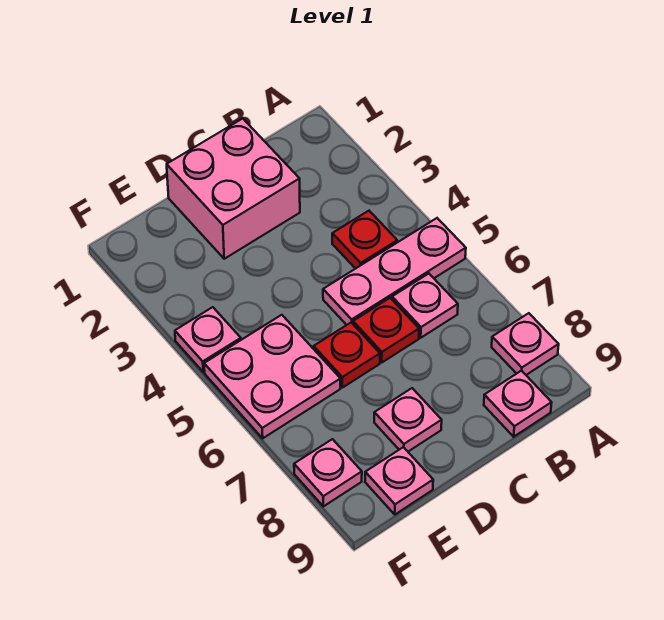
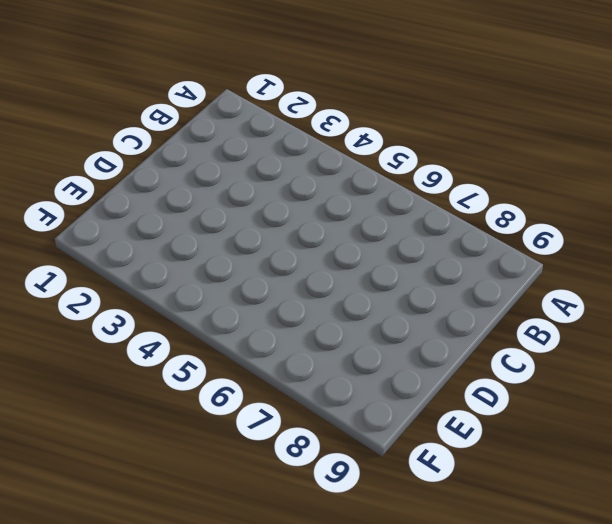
none -> pink 1x3 plate [323,218,466,325]
none -> pink 1x1 plate [492,313,559,375]
none -> red 1x1 plate [332,211,397,269]

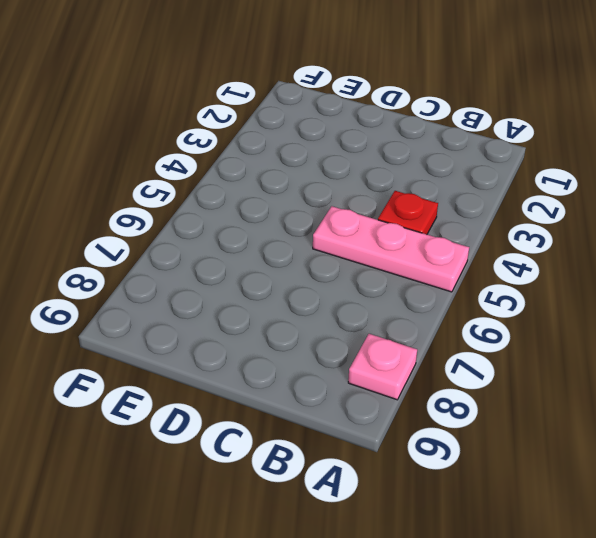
none -> pink 1x1 plate [392,274,458,338]
none -> pink 1x1 plate [484,371,552,437]
none -> pink 2x2 brick [167,119,300,259]

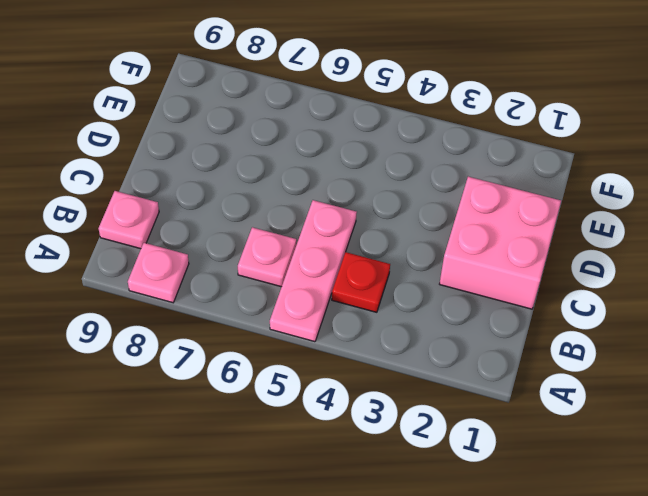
none -> red 1x1 plate [353,298,419,362]
none -> red 1x1 plate [314,323,380,388]
none -> pink 1x1 plate [374,388,442,451]

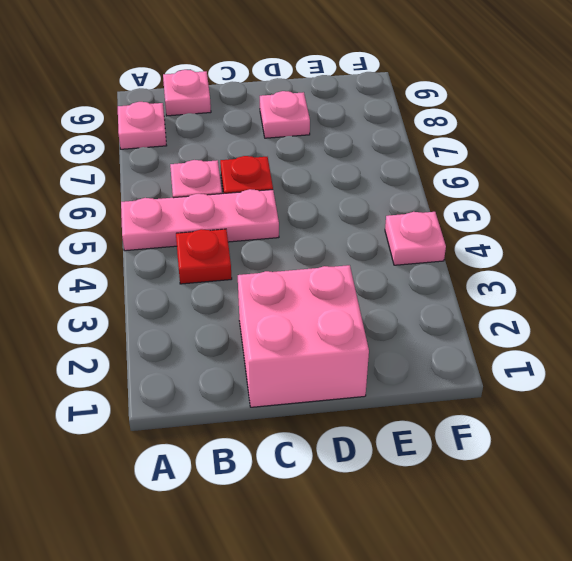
none -> red 1x1 plate [314,323,380,388]
none -> pink 2x2 plate [204,315,340,438]
none -> pink 1x1 plate [365,447,433,514]

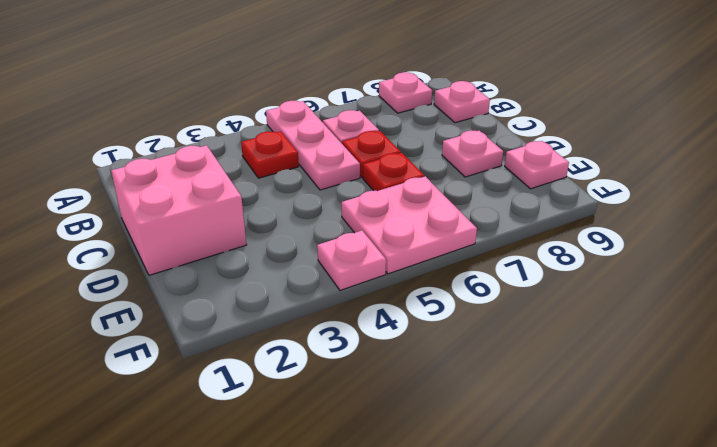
none -> pink 1x1 plate [294,439,362,506]

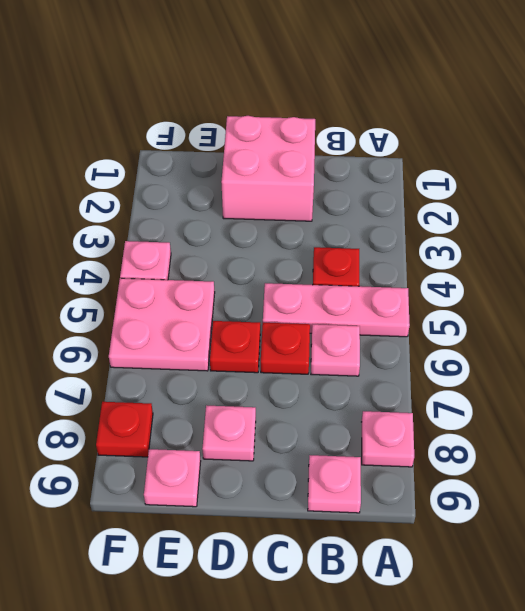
red 1x1 plate [96,402,153,457] -> pink 1x1 plate [294,439,362,506]

